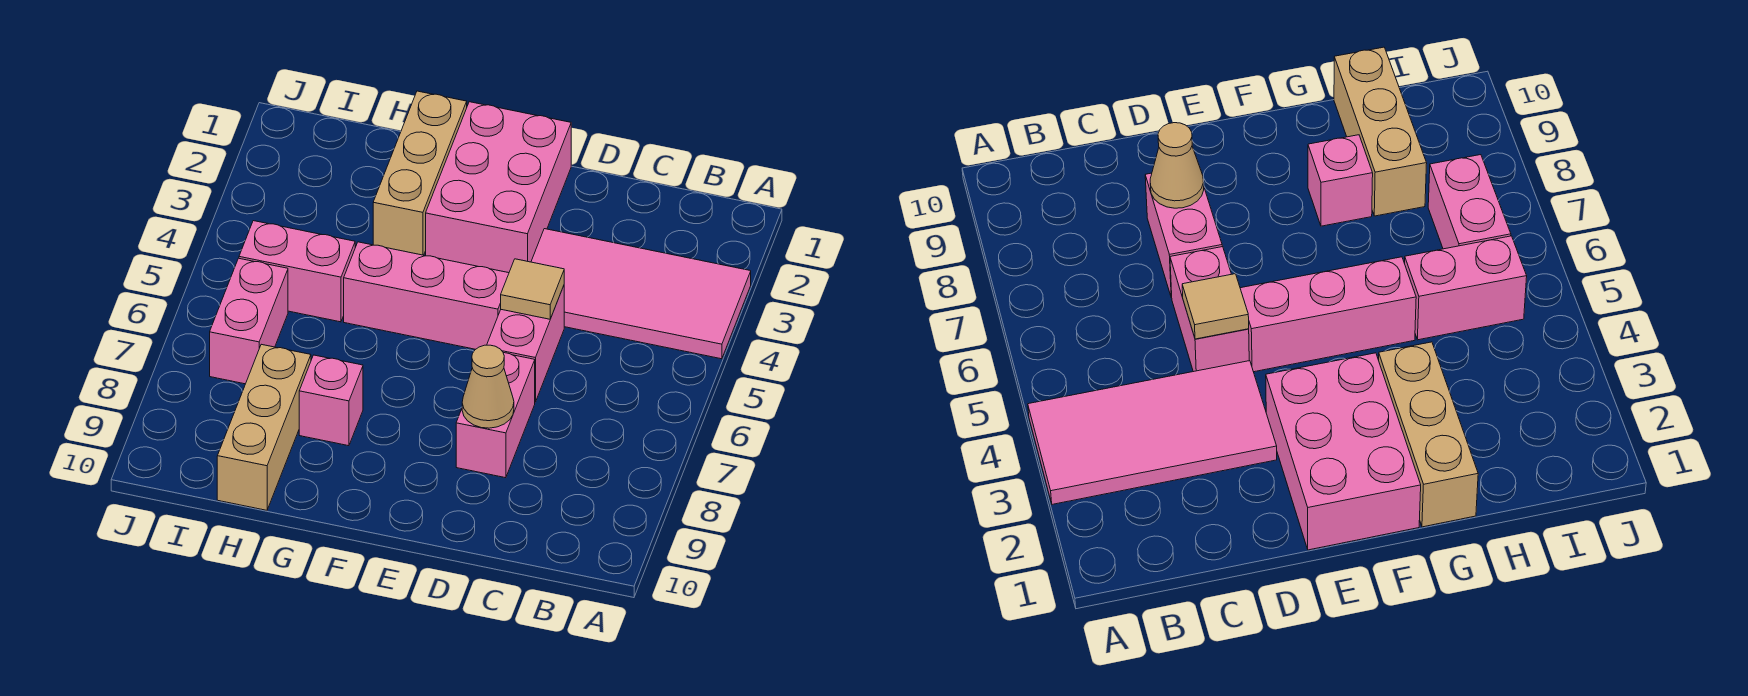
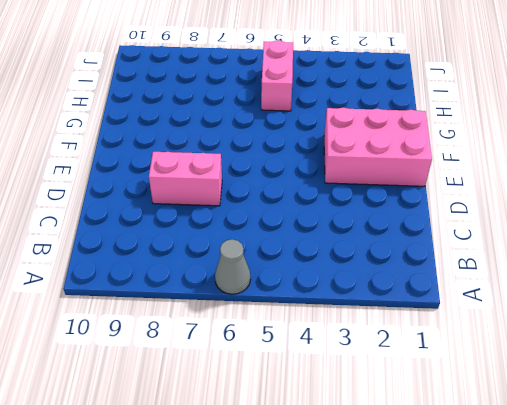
grey 1x1 cone [215,239,251,294] -> none
none -> pink 2x4 tile [531,229,751,359]
none -> pink 1x2 brick [487,286,564,402]
none -> pink 1x3 brick [344,242,509,349]

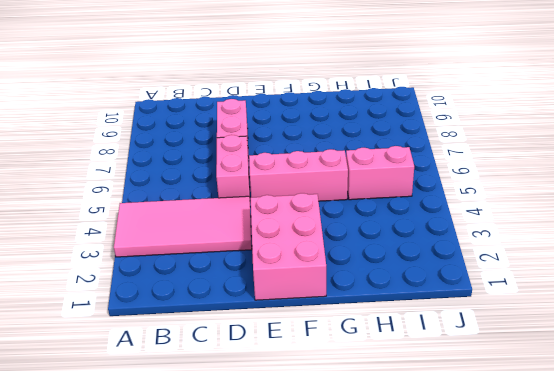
none -> tan 1x3 brick [373,91,467,255]
none -> pink 1x1 brick [299,355,363,446]
none -> tan 1x3 brick [217,344,311,510]

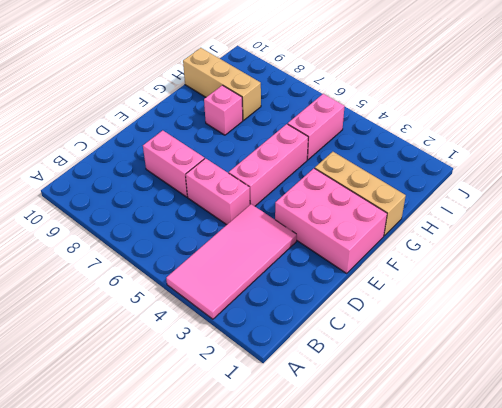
none -> pink 1x2 brick [210,258,288,384]
none -> tan 1x1 tile [501,259,564,319]
none -> tan 1x1 cone [462,345,514,428]

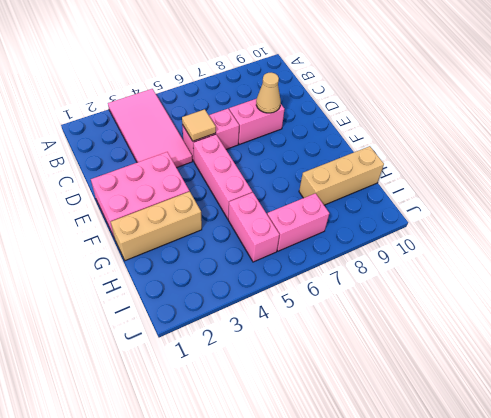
none -> pink 1x1 brick [299,355,363,446]

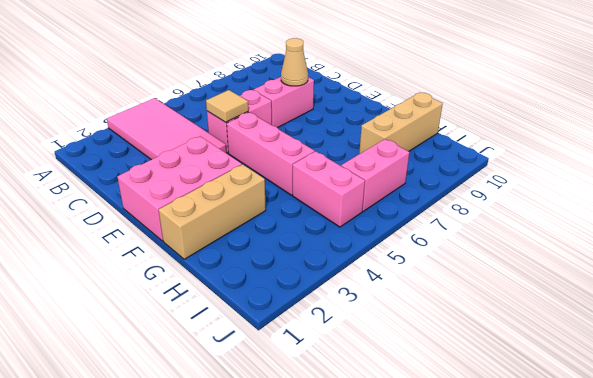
none -> pink 1x1 brick [299,355,363,446]

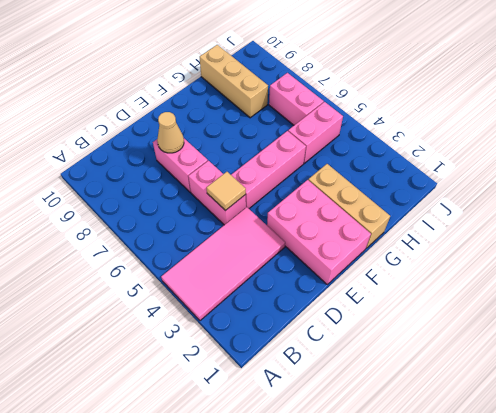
none -> pink 1x1 brick [299,355,363,446]

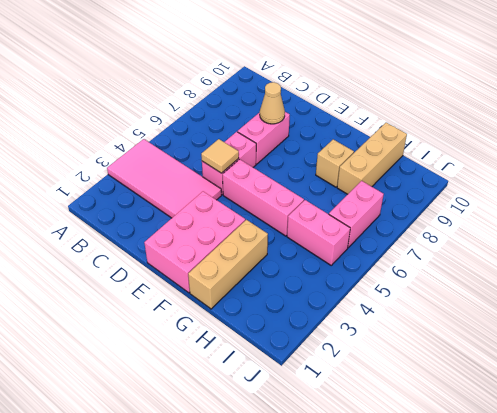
tan 1x1 brick [316,139,354,187] -> pink 1x1 brick [299,355,363,446]

